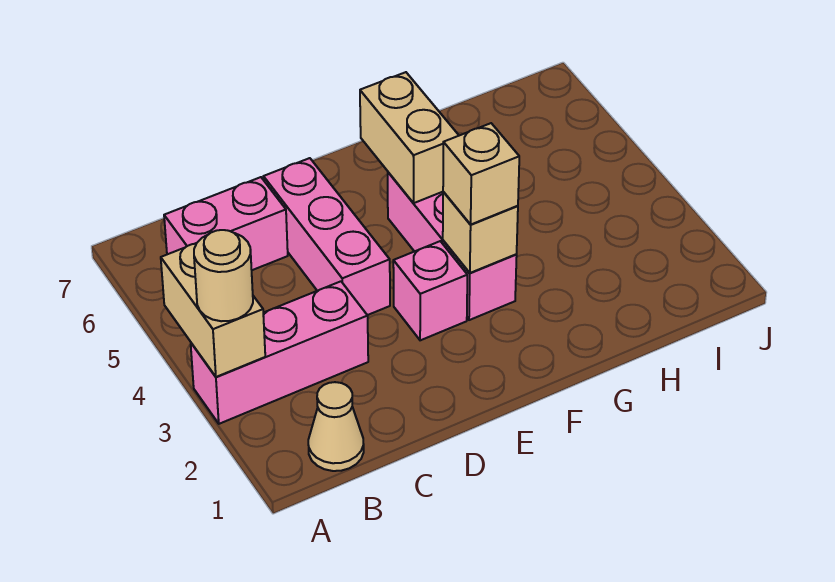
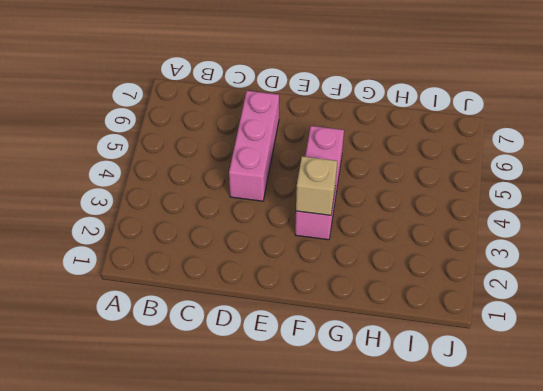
none -> pink 1x3 brick [191,281,368,424]
none -> tan 1x1 cone [308,382,364,471]

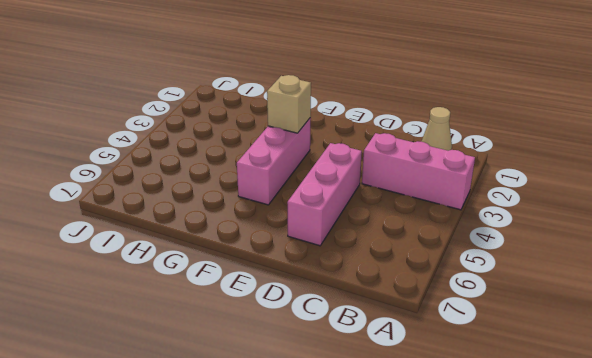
none -> pink 1x2 brick [164,177,288,270]
none -> pink 1x1 brick [393,241,467,340]

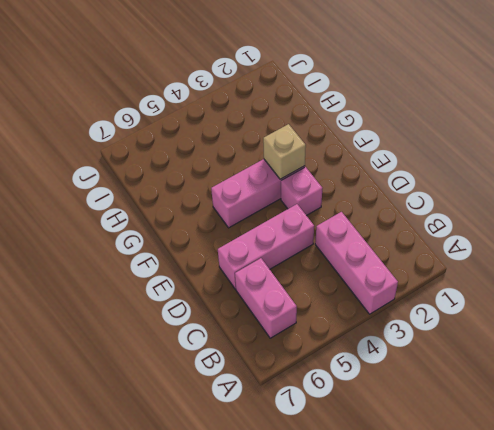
none -> tan 1x1 cone [308,382,364,471]
none -> tan 1x2 brick [161,243,265,377]

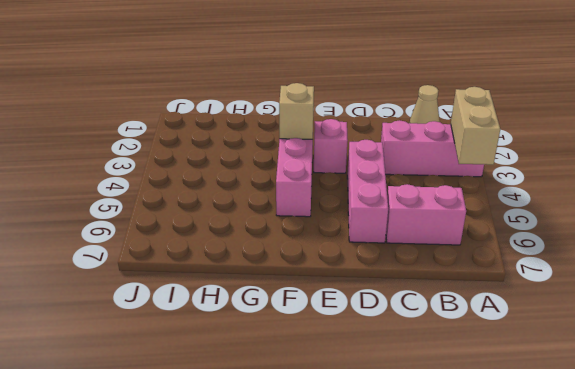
none -> tan 1x2 brick [360,72,459,203]
none -> tan 1x1 round brick [194,230,253,321]

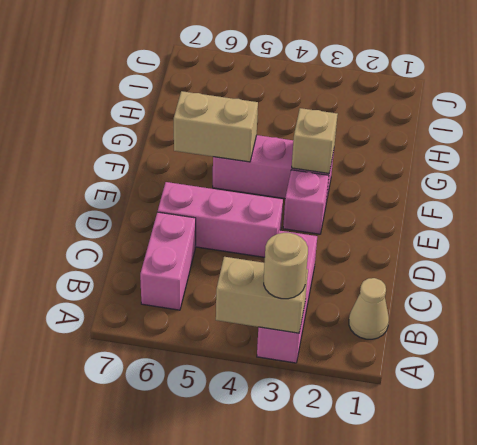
none -> tan 1x1 brick [443,123,519,225]

